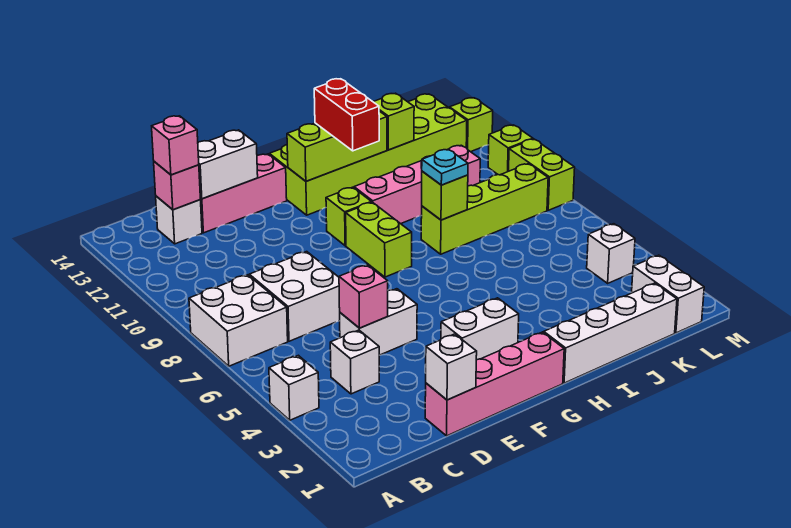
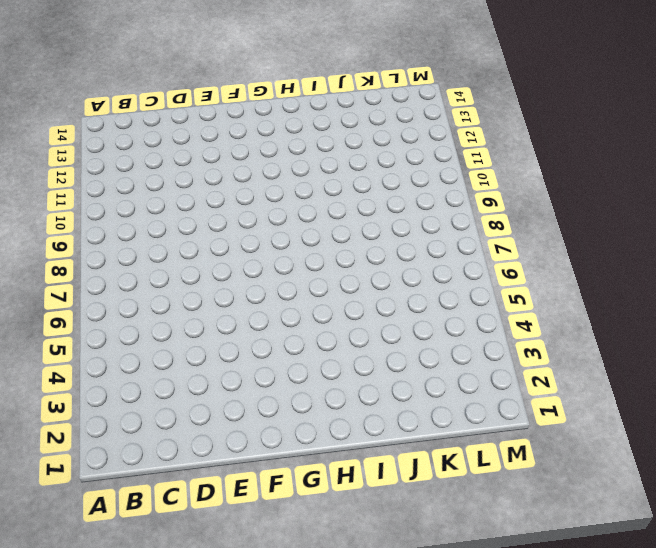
none -> white 1x1 brick [269,355,319,420]
none -> white 2x2 brick [189,275,288,366]
none -> white 1x1 brick [330,330,379,394]
none -> white 2x2 brick [249,252,340,341]

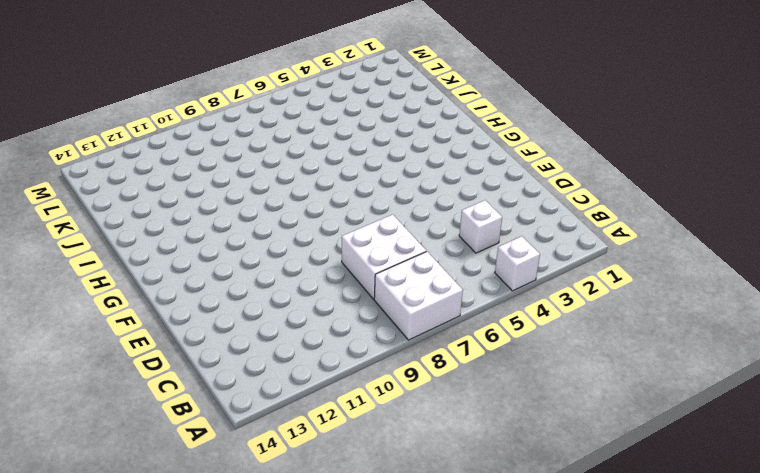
none -> white 1x1 brick [156,196,202,244]
none -> pink 1x4 brick [425,332,564,436]
none -> white 1x2 brick [340,289,417,355]
none -> pink 1x3 brick [200,154,287,233]

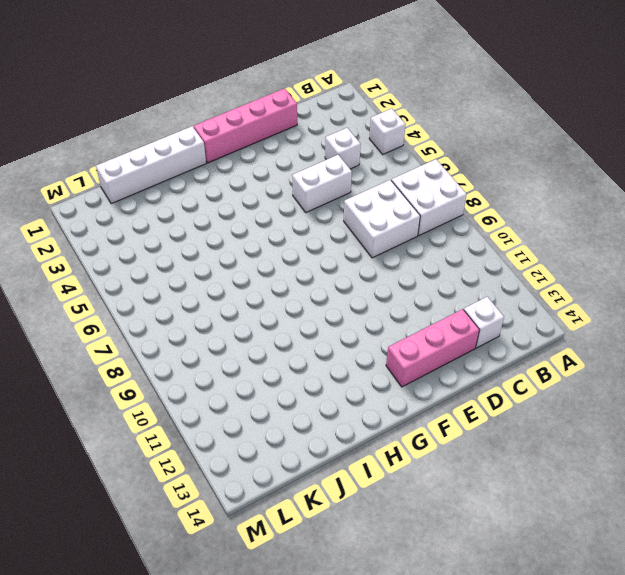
none -> white 1x2 brick [441,298,519,360]
none -> lime 1x2 brick [346,202,412,277]
none -> lime 1x1 brick [326,187,371,246]
none -> lime 2x6 brick [269,94,467,215]

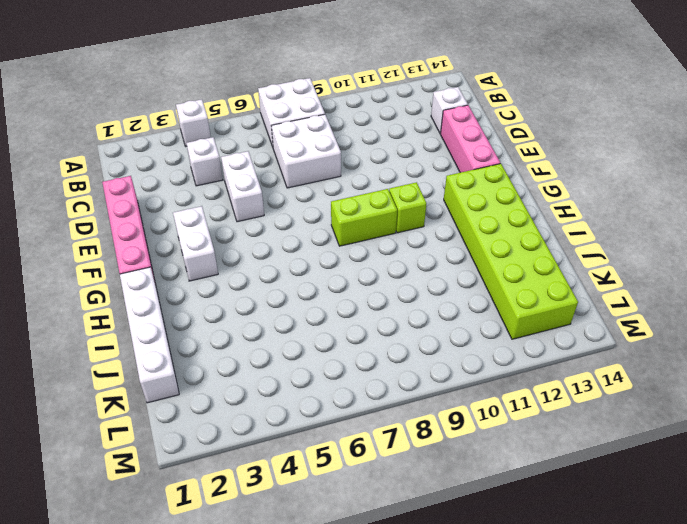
none -> pink 1x4 brick [354,145,480,224]
none -> lime 1x4 brick [421,164,548,254]
none -> white 1x2 brick [632,255,704,333]
none -> white 1x1 brick [587,224,635,283]

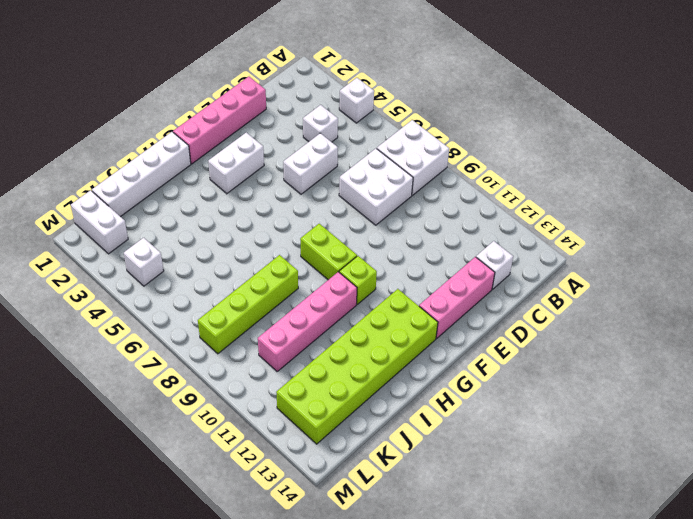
none -> lime 1x2 brick [509,139,575,210]
none -> lime 1x1 brick [488,125,533,175]
none -> lime 1x1 brick [449,98,493,152]
none -> pink 1x1 brick [154,162,200,210]

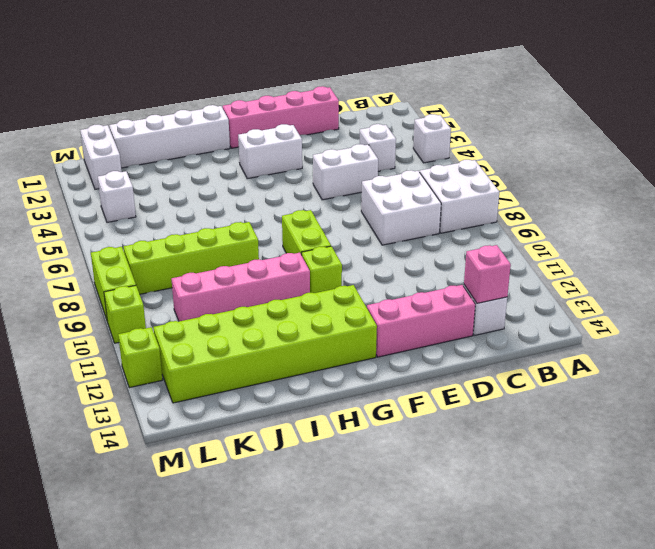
none -> white 1x1 brick [426,334,477,400]
none -> pink 1x1 brick [339,265,388,328]
none -> white 1x2 brick [198,130,258,199]
none -> lime 1x3 brick [287,111,387,181]

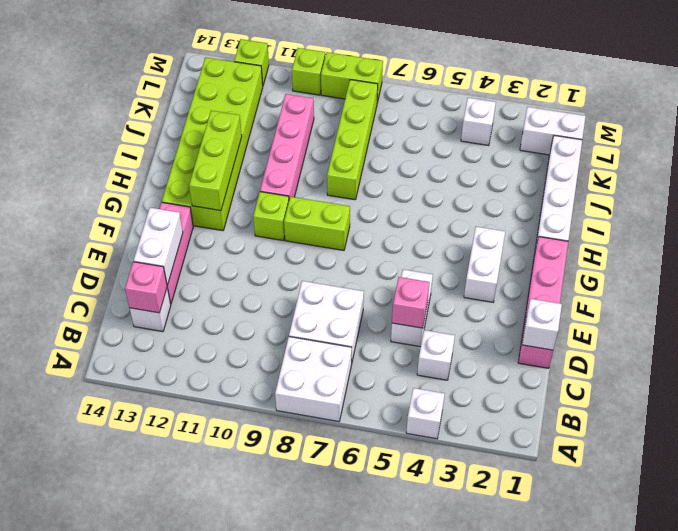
none -> lime 1x1 brick [422,171,468,220]
none -> lime 1x1 brick [373,93,414,150]
none -> pink 1x1 brick [152,116,199,175]
none -> red 1x2 brick [314,79,379,151]

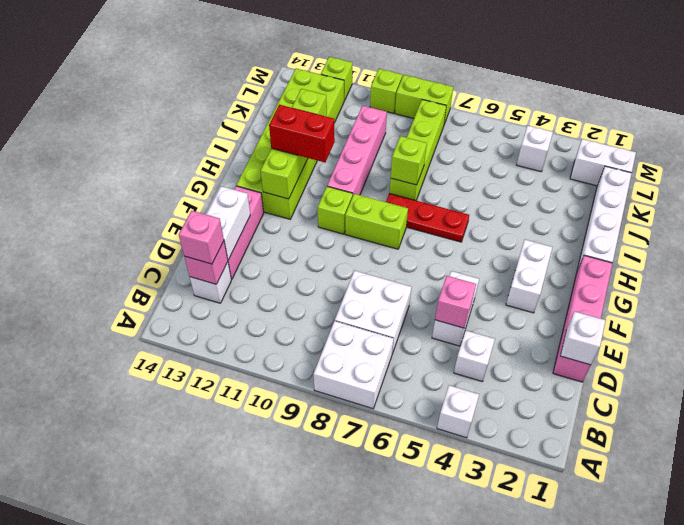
red 1x3 plate [386,193,469,242] -> none
none -> cyan 1x1 plate [422,149,468,185]

